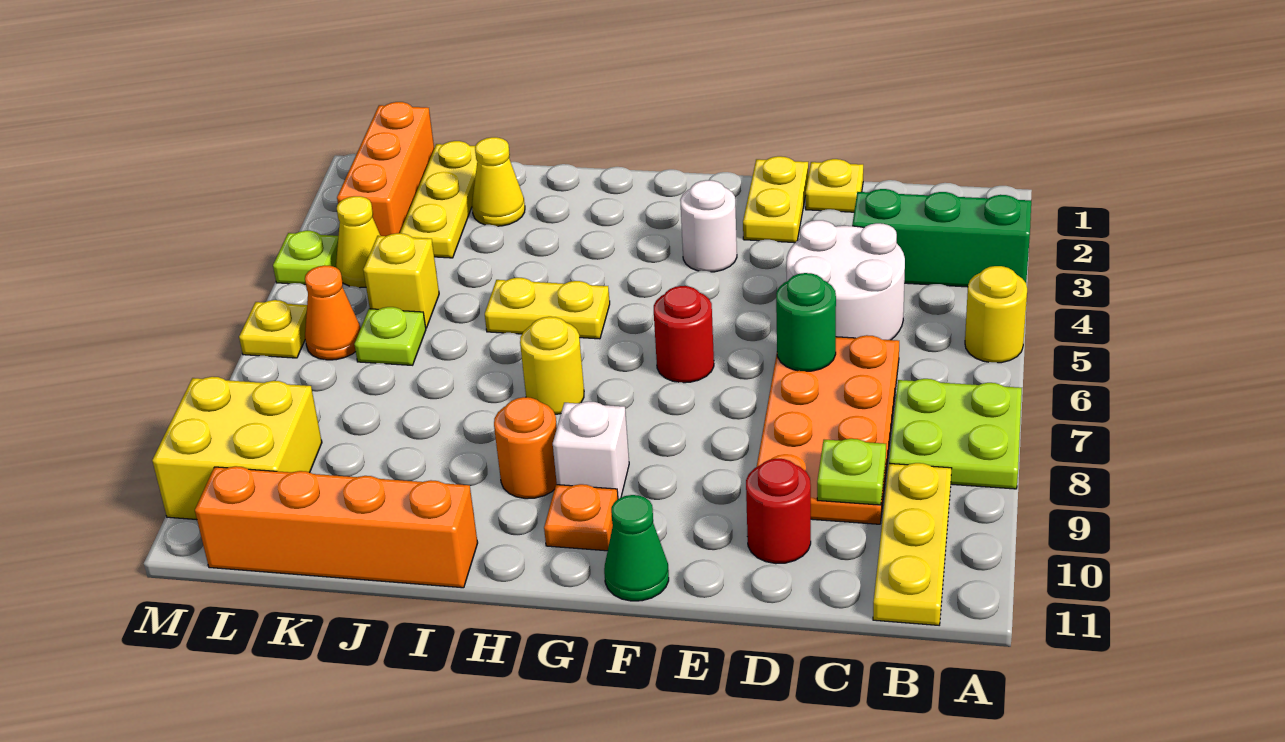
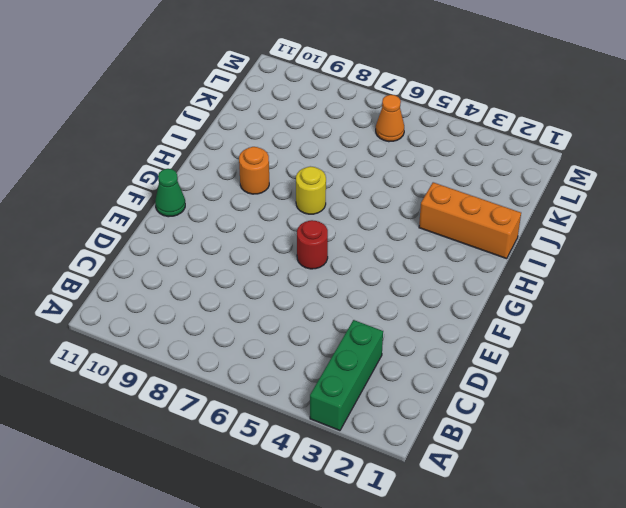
orange 1x3 brick [419,182,521,259] -> orange 1x3 brick moved to [337,102,434,236]
none -> yellow 1x1 round brick [965,266,1027,363]
none -> lime 2x2 plate [889,379,1022,489]
none -> yellow 1x3 plate [873,463,952,625]
none -> white 2x2 round brick [786,220,905,340]

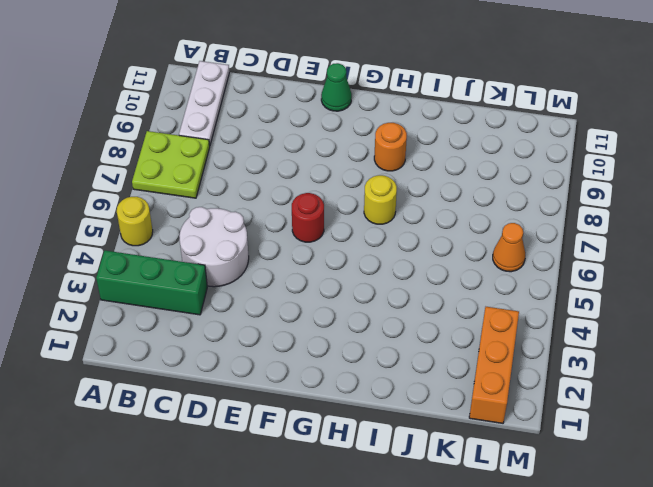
white 1x3 plate [179,61,229,145] -> yellow 1x3 plate [873,463,952,625]
none -> orange 2x4 plate [757,335,899,524]
none -> yellow 1x1 plate [806,159,863,212]
none -> red 1x1 round brick [746,459,811,564]
none -> yellow 1x2 plate [743,156,808,243]

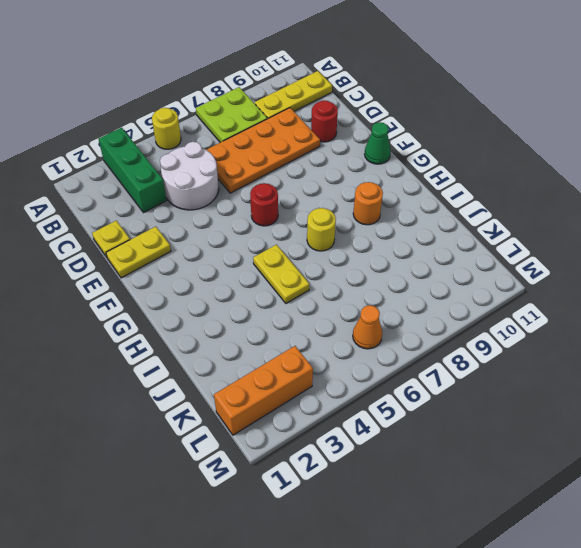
none -> white 1x1 round brick [680,180,737,272]
none -> white 1x1 brick [553,401,629,499]
none -> orange 1x1 plate [544,484,618,551]
none -> orange 1x4 brick [195,466,478,588]

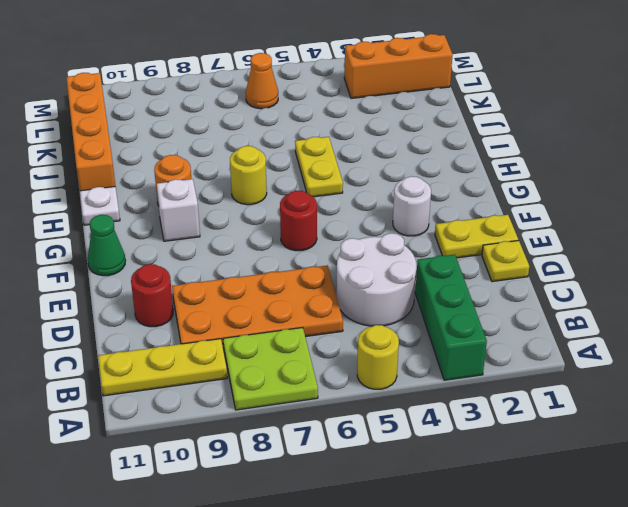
white 1x1 plate [80,186,120,225] -> none
none -> orange 1x1 plate [544,484,618,551]
none -> yellow 1x1 cone [472,137,525,226]
none -> yellow 1x3 plate [400,141,477,258]
none -> yellow 1x1 brick [363,233,439,328]

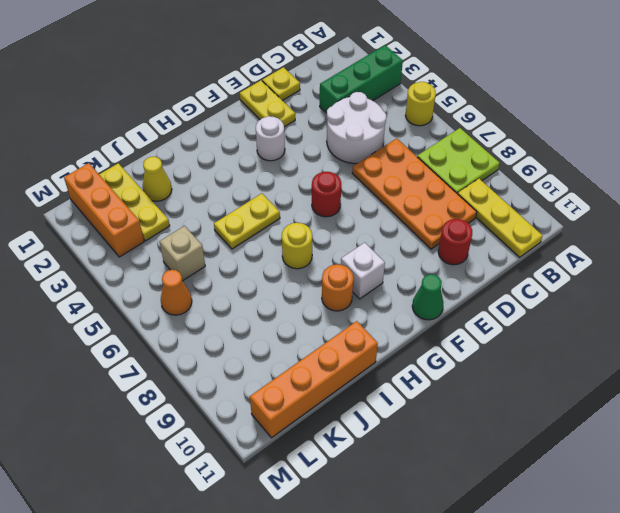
tan 1x1 brick [160,226,205,281] -> yellow 1x1 brick [363,233,439,328]
none -> orange 1x1 plate [544,484,618,551]
none -> lime 1x1 plate [354,307,426,365]
none -> yellow 1x1 cone [336,196,380,288]
none -> yellow 2x2 brick [152,377,322,520]

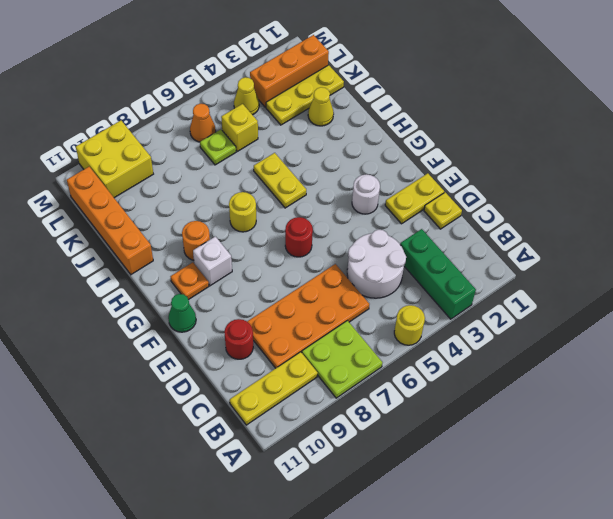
none -> lime 1x1 plate [273,231,338,285]
none -> yellow 1x1 plate [239,300,307,358]
none -> lime 1x1 plate [817,439,886,505]
none -> green 1x1 round brick [776,273,836,371]

